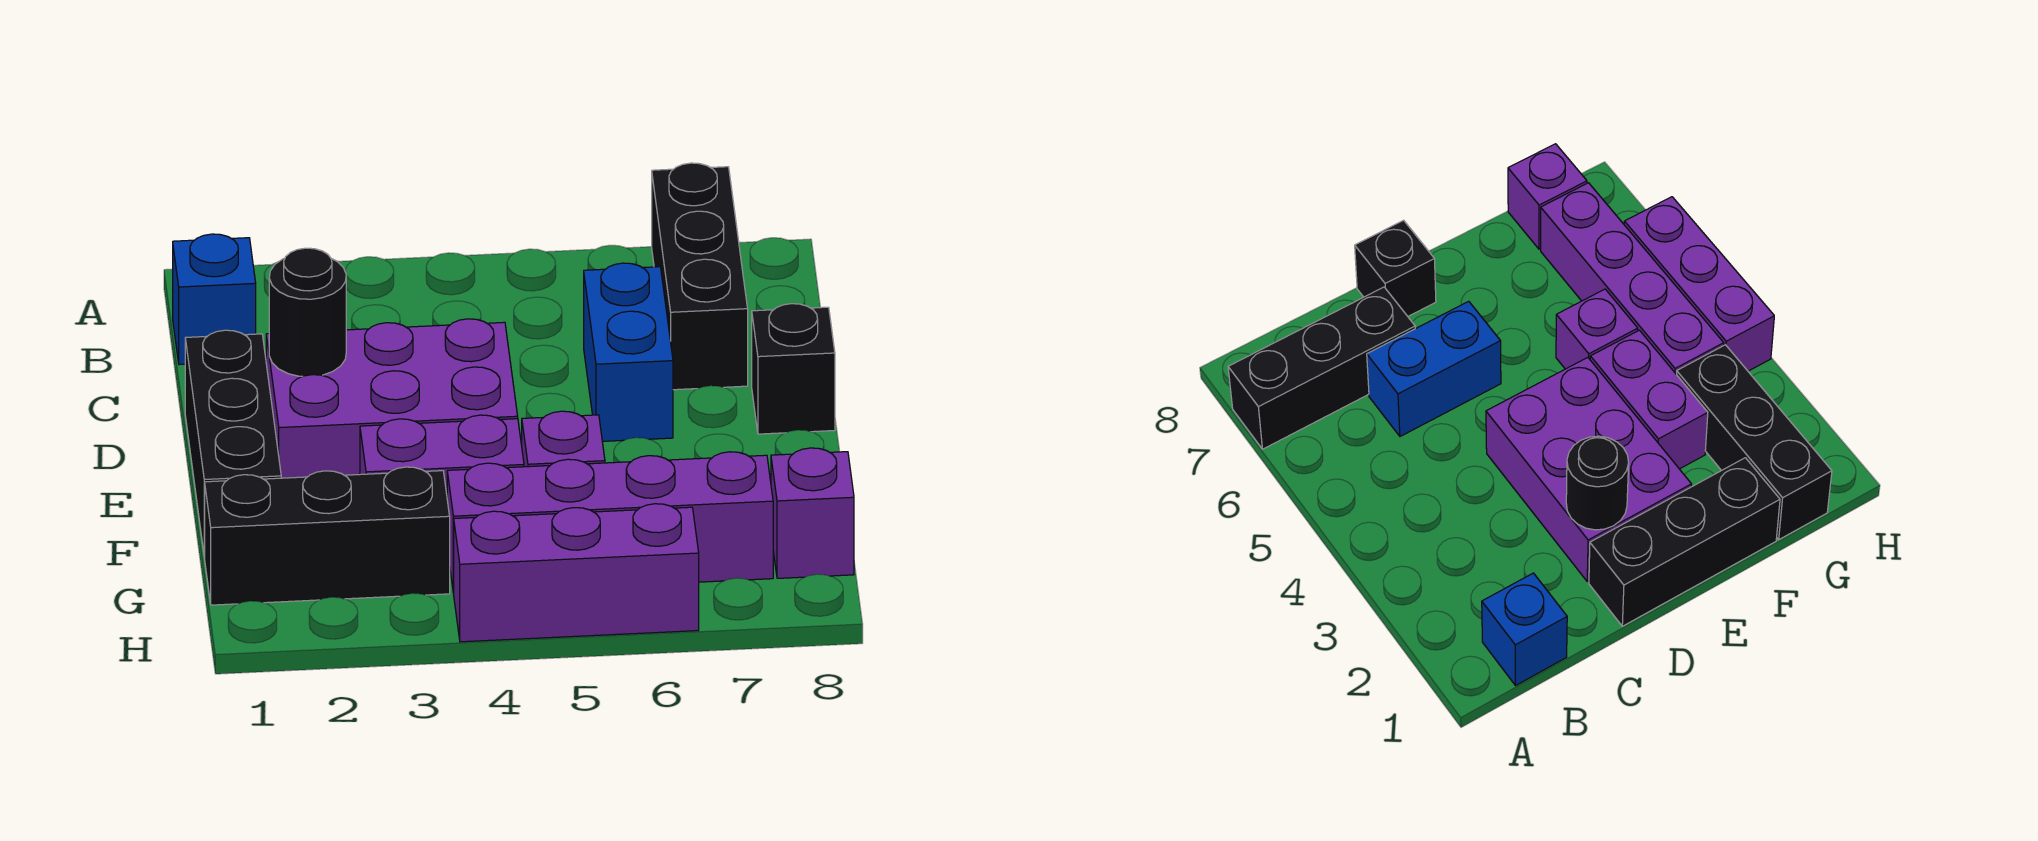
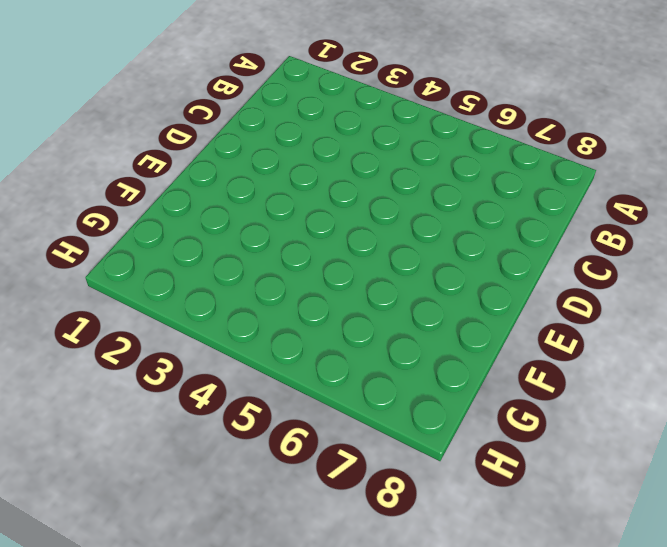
none -> black 1x3 brick [652,163,748,390]
none -> blue 1x1 brick [173,234,256,365]
none -> blue 1x2 brick [584,263,673,441]

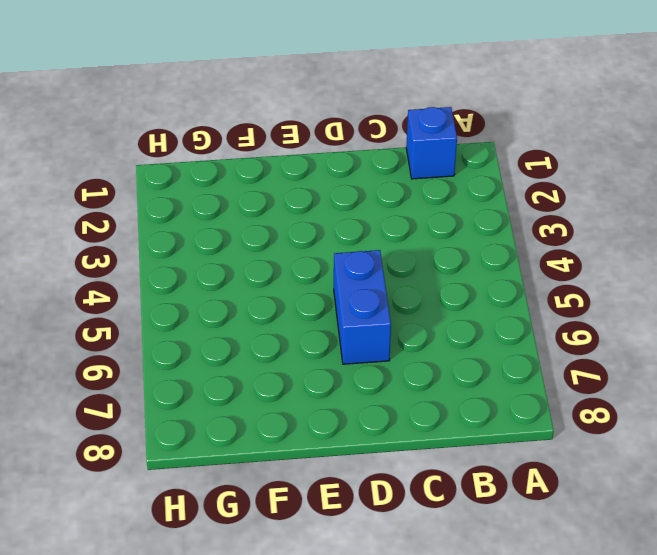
blue 1x2 brick [334,250,391,364] -> blue 1x2 brick turned to [584,263,673,441]
none -> black 1x3 brick [652,163,748,390]
none -> black 1x3 brick [185,330,281,557]
none -> purple 2x3 brick [266,319,518,478]

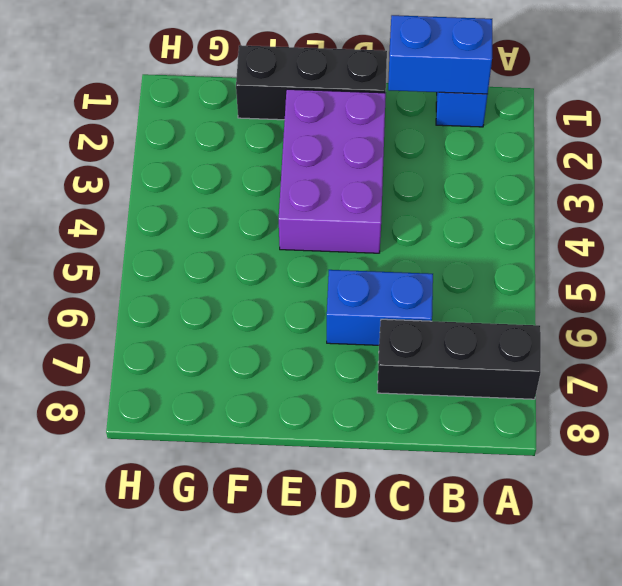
blue 1x2 brick [388,15,492,94] -> none
none -> black 1x1 brick [752,304,835,434]
none -> purple 1x2 brick [360,415,524,494]
none -> purple 1x1 brick [522,411,605,467]

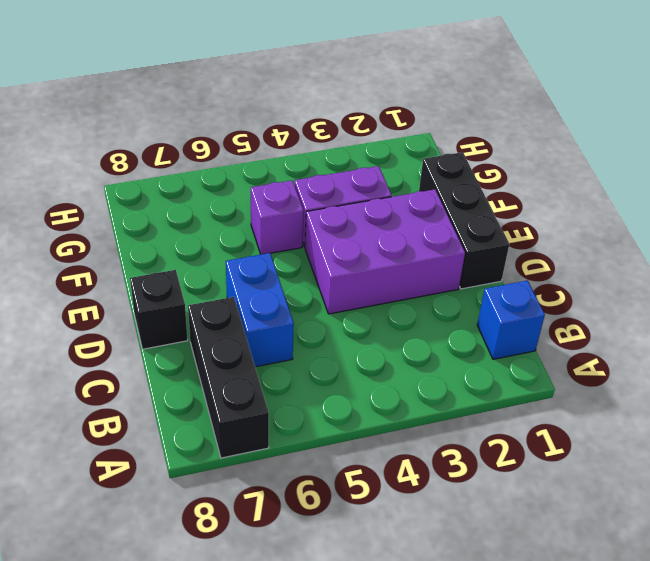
none -> black 1x3 brick [205,467,450,605]
none -> purple 1x4 brick [447,452,773,593]
none -> purple 1x1 brick [771,448,854,578]

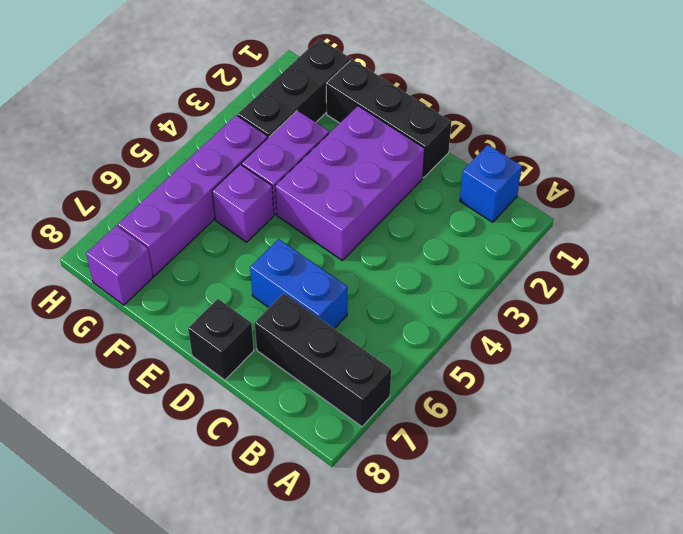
none -> purple 1x3 brick [454,504,699,642]
none -> black 1x1 round brick [269,248,346,376]

